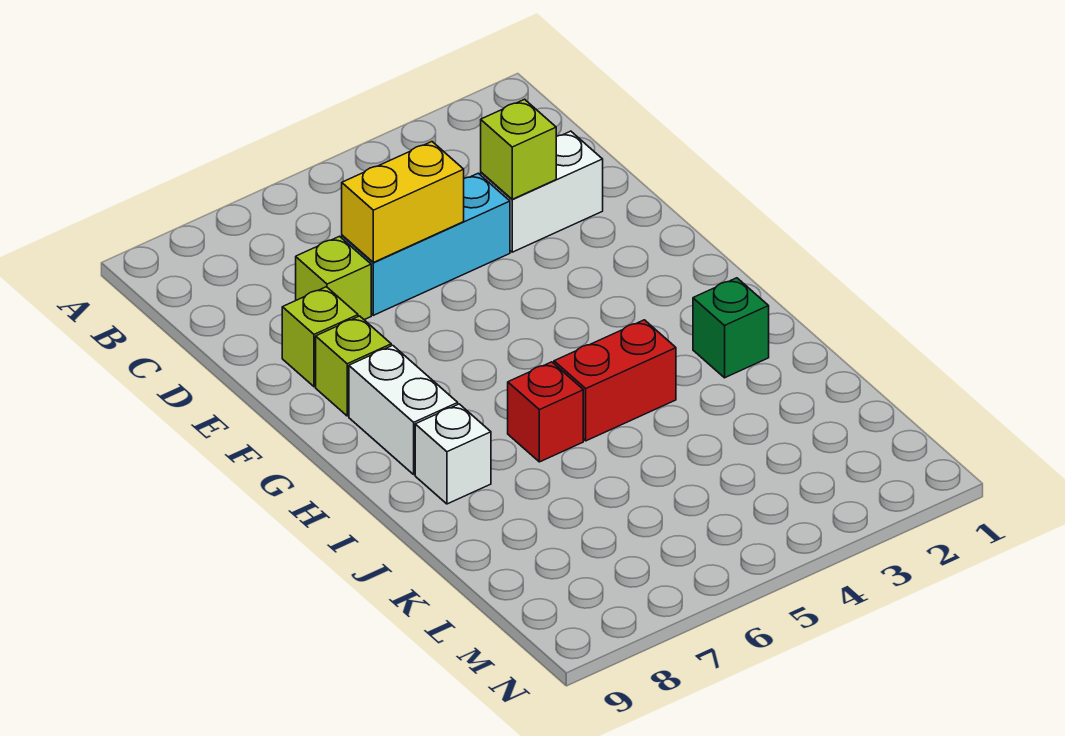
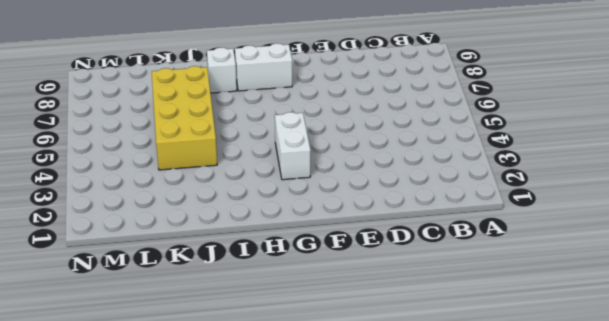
white 1x2 brick [275,112,311,180] -> white 1x2 brick moved to [481,131,603,252]
yellow 2x4 brick [152,66,217,170] -> none
none -> cyan 1x3 brick [342,173,510,315]
none -> lime 1x1 brick [296,236,371,320]
none -> lime 1x1 brick [282,287,358,387]

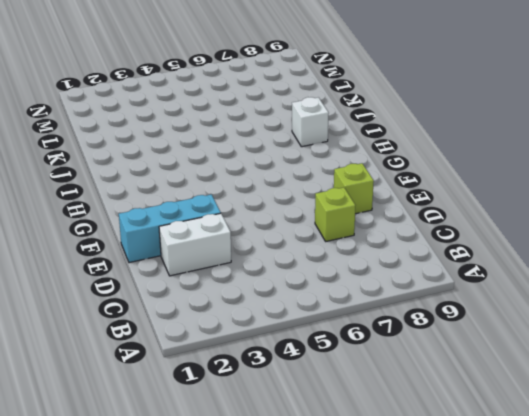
cyan 1x3 brick [119,194,221,263] -> cyan 1x3 brick moved to [342,173,510,315]
none -> lime 1x1 brick [316,316,391,416]
none -> white 1x2 brick [349,345,458,475]
none -> green 1x1 brick [693,278,769,378]

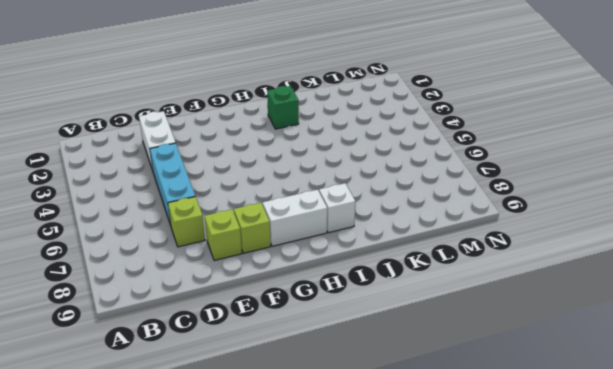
none -> red 1x2 brick [554,320,676,441]
none -> red 1x1 brick [508,362,583,462]
none -> lime 1x1 brick [481,99,556,199]

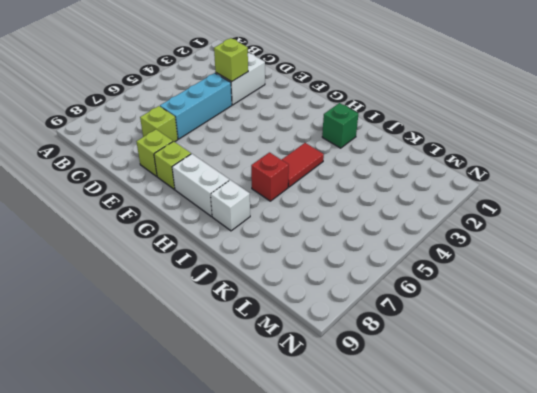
red 1x2 tile [282,143,324,187] -> red 1x2 brick [554,320,676,441]
none -> yellow 1x2 brick [342,142,464,262]

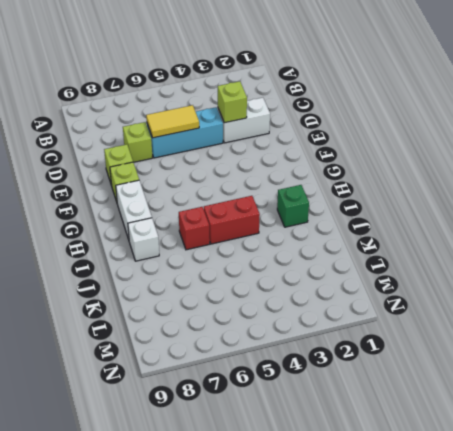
yellow 1x2 tile [146,105,199,138] -> yellow 1x2 brick [342,142,464,262]

